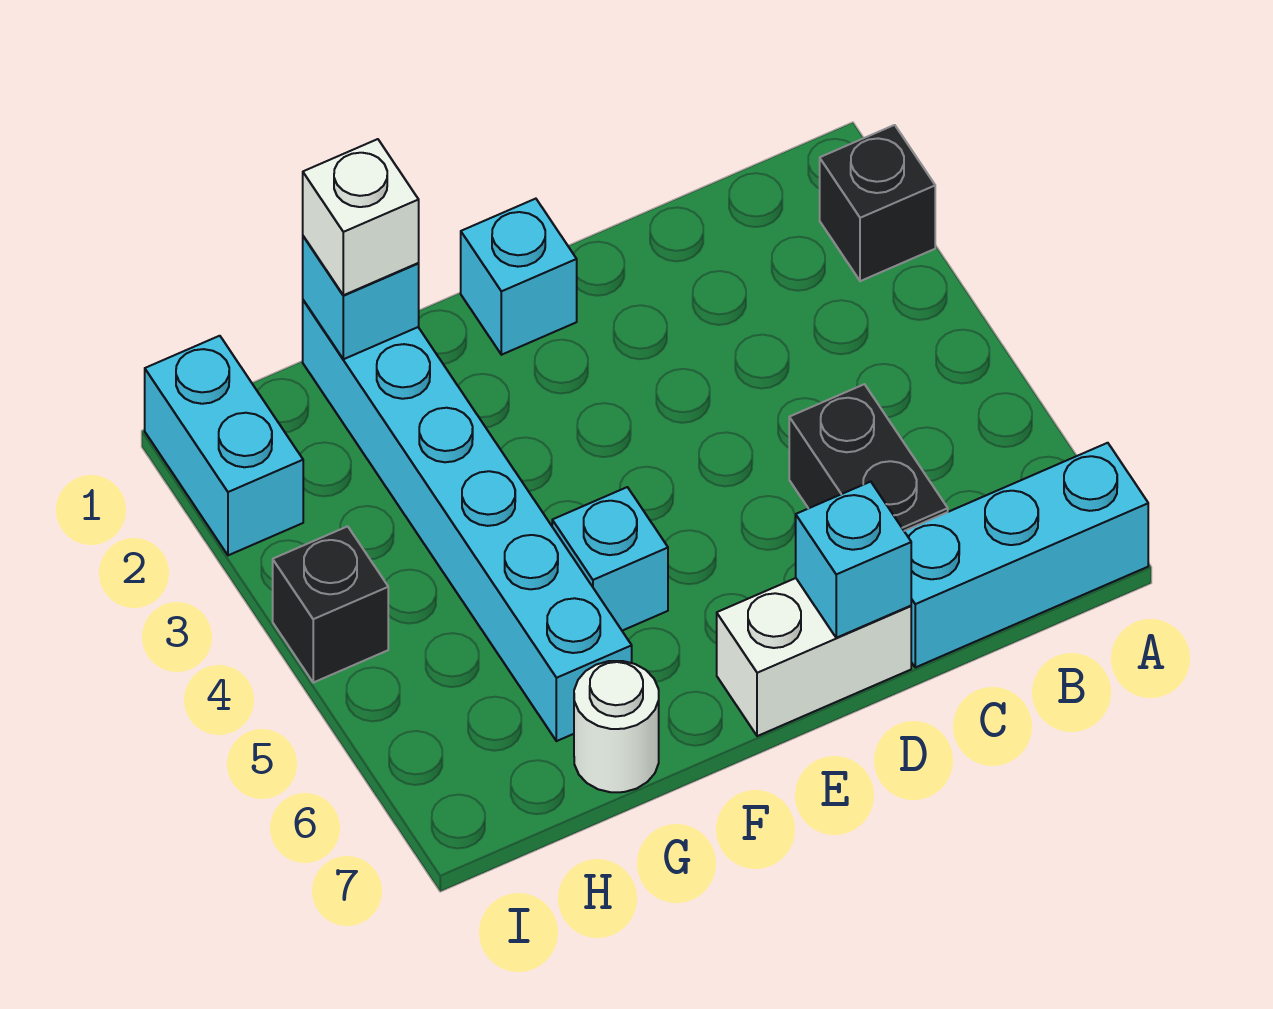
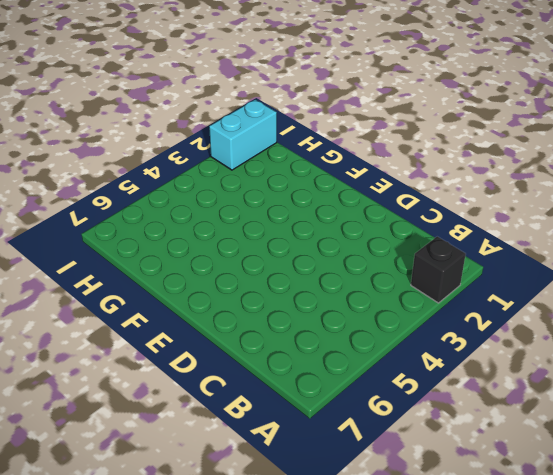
none -> cyan 1x3 brick [904,443,1148,667]
none -> black 1x2 brick [789,384,948,531]
none -> white 1x2 brick [717,578,911,736]

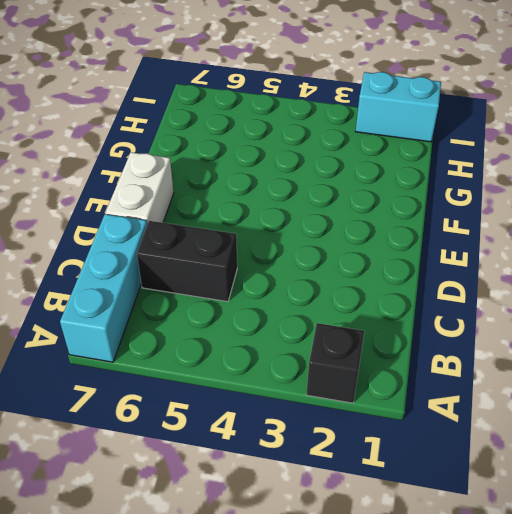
none -> cyan 1x1 brick [461,199,577,355]
none -> cyan 1x1 brick [552,487,668,631]
none -> cyan 1x6 brick [303,300,632,741]

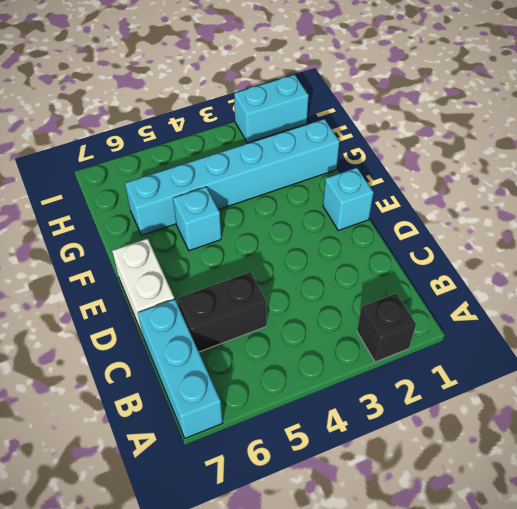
none -> white 1x1 round brick [574,661,659,792]
none -> black 1x1 brick [273,526,388,682]
none -> cyan 1x1 brick [796,482,911,638]

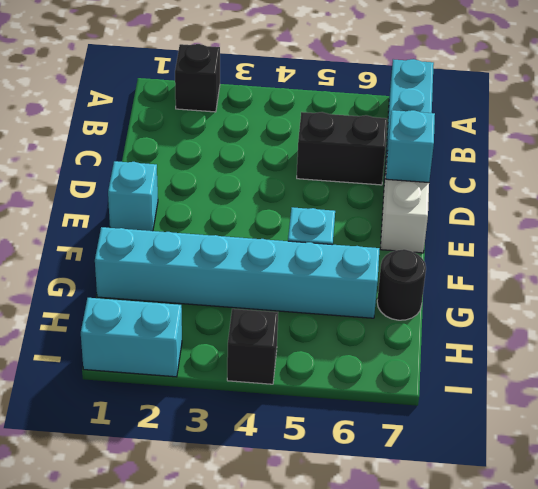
black 1x1 round brick [377,249,426,320] -> white 1x1 round brick [574,661,659,792]
none -> cyan 1x1 brick [303,236,419,359]
none -> white 1x1 brick [303,139,419,295]

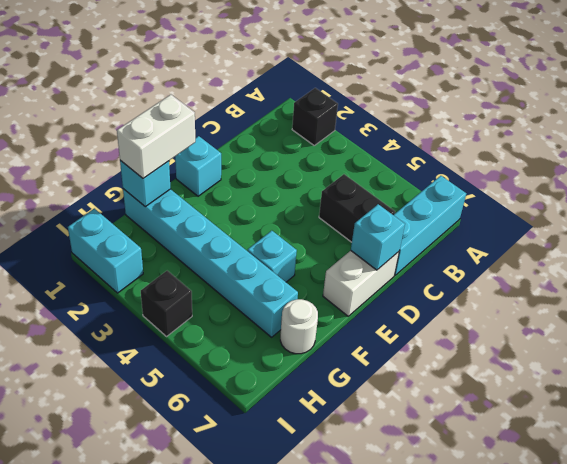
white 1x2 brick [117,95,195,178] -> white 1x1 brick [303,139,419,295]

